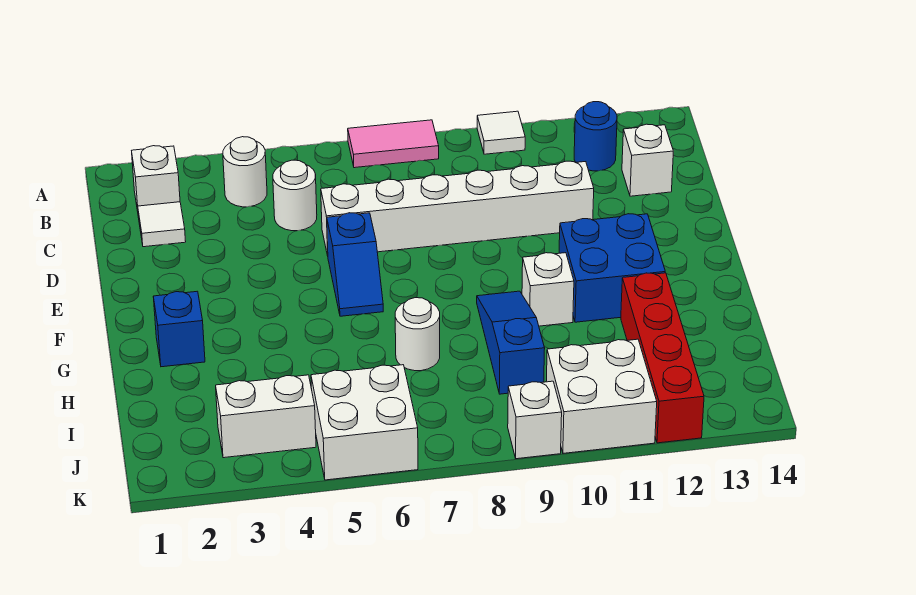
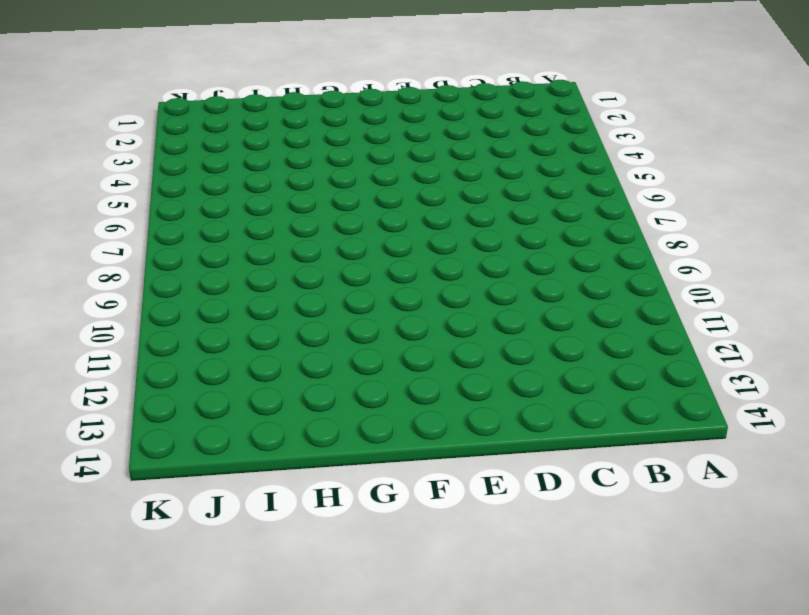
none -> pink 1x2 tile [348,120,439,168]
none -> white 1x1 tile [477,111,525,154]
none -> white 1x1 brick [132,146,180,218]

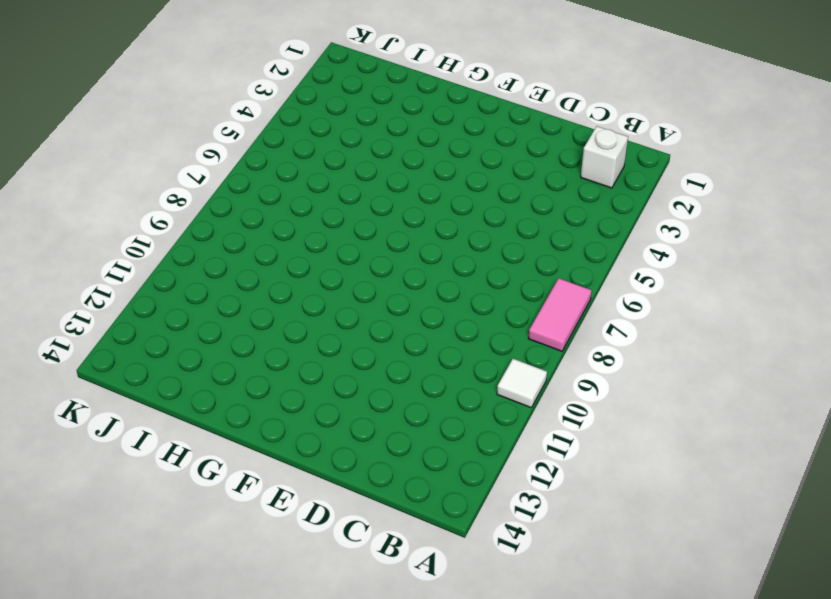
none -> white 1x1 round brick [223,137,267,207]
none -> blue 1x1 round brick [574,102,617,171]
none -> white 1x1 tile [138,202,186,247]

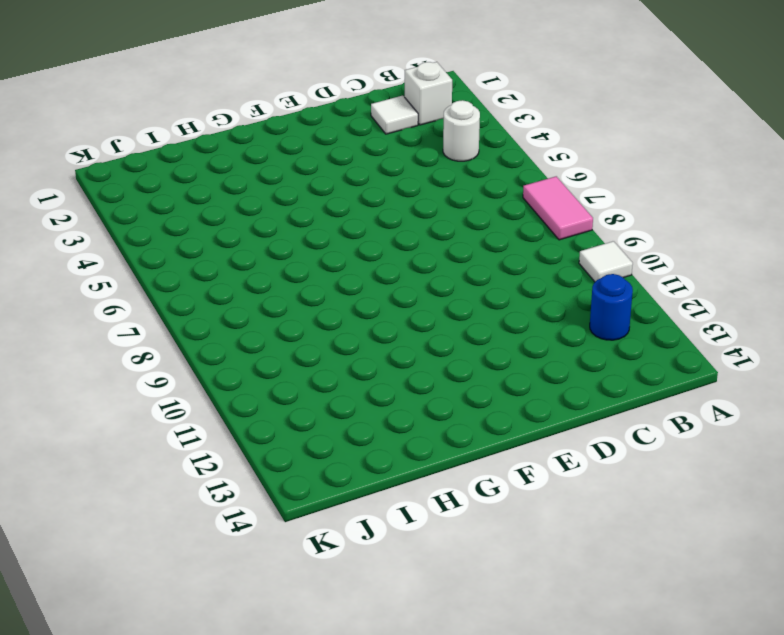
none -> white 1x1 round brick [273,160,317,231]
none -> white 1x1 brick [622,124,673,196]
none -> white 1x6 brick [321,161,594,256]

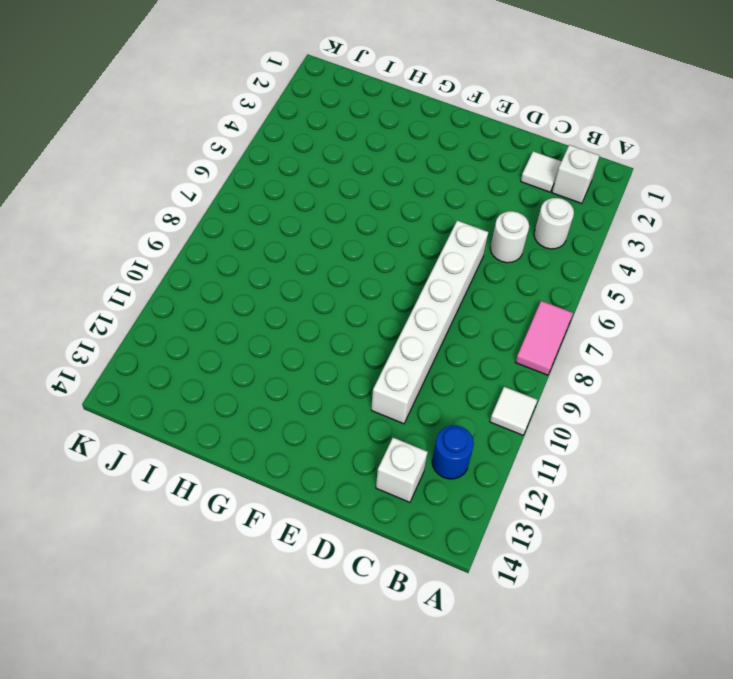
none -> blue 1x2 slope [327,213,383,316]
none -> blue 2x2 brick [559,214,665,322]
none -> blue 1x1 brick [153,291,205,367]

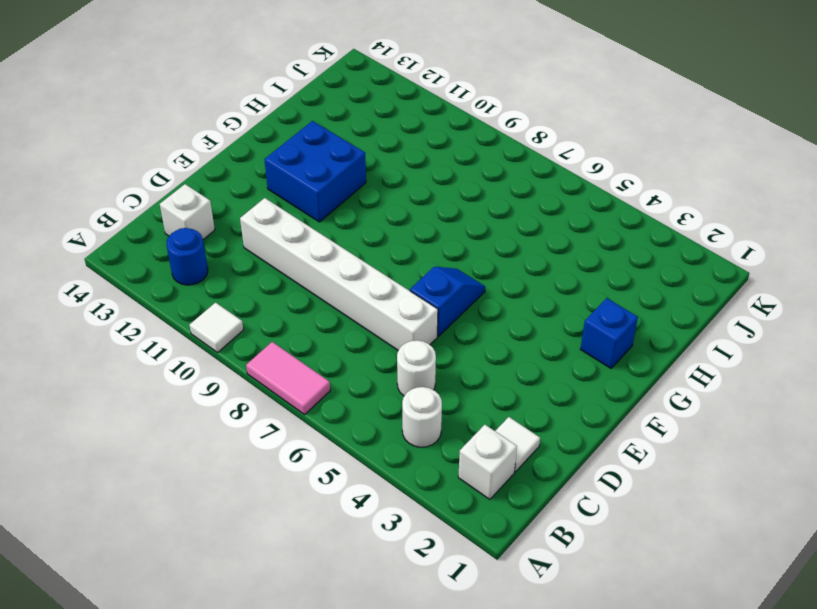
none -> blue 1x3 slope [477,291,545,394]
none -> white 1x1 brick [522,253,574,326]
none -> white 1x1 round brick [395,298,440,371]

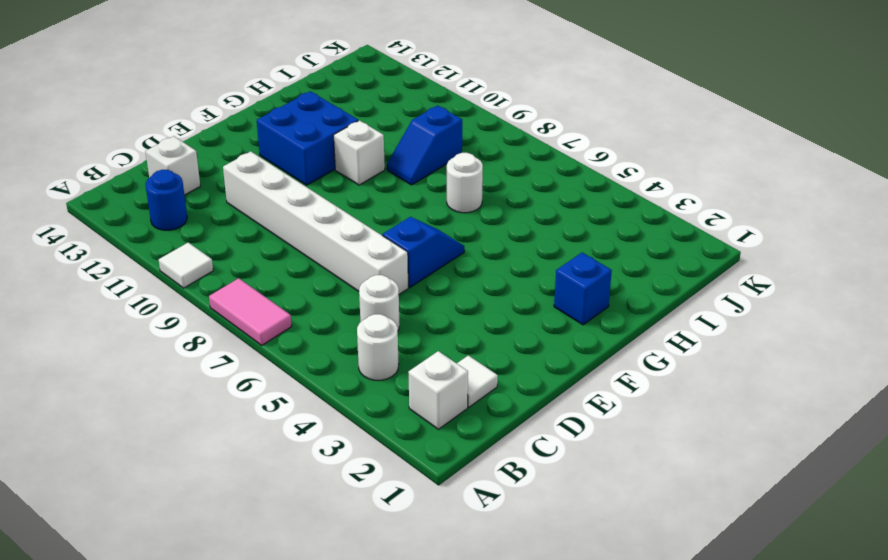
blue 1x2 slope [387,105,462,185] -> blue 1x3 slope [477,291,545,394]
none -> red 1x4 brick [621,273,704,443]
none -> white 1x2 brick [216,375,316,458]
none -> white 2x2 brick [311,365,418,480]

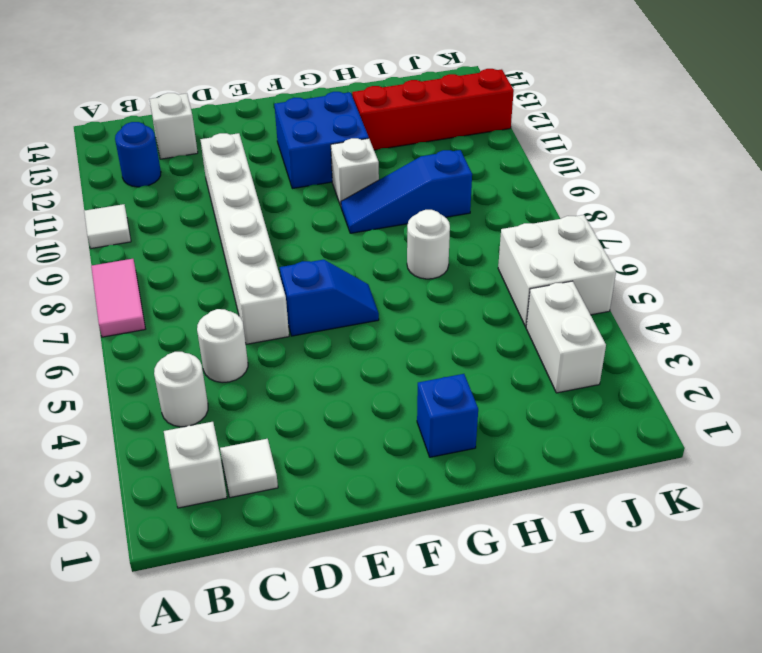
none -> white 2x2 brick [546,339,657,453]
none -> white 1x1 brick [508,381,562,459]

